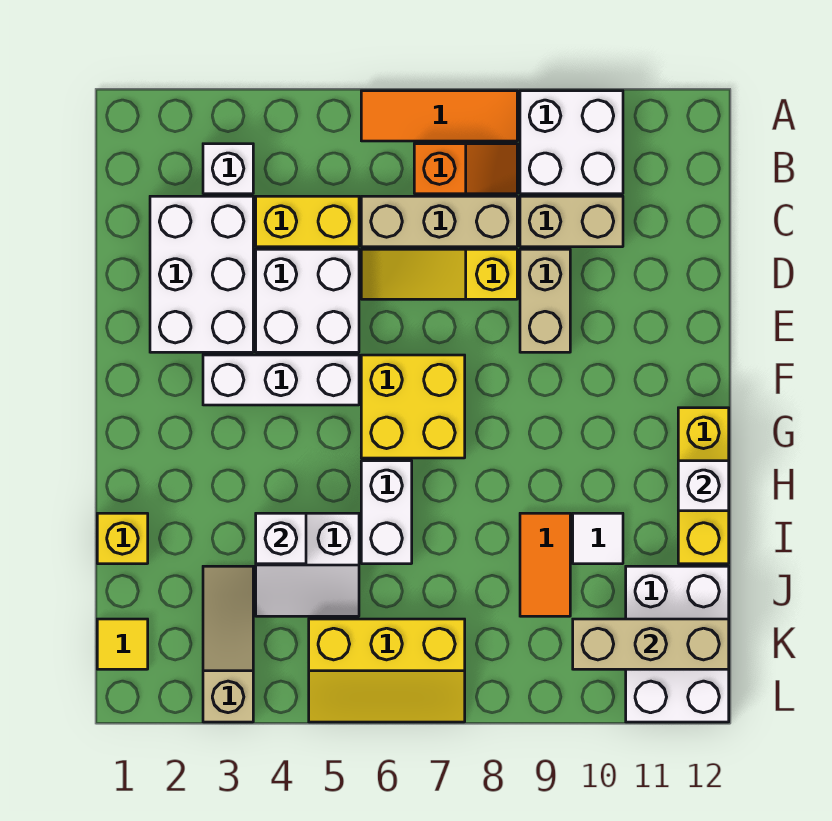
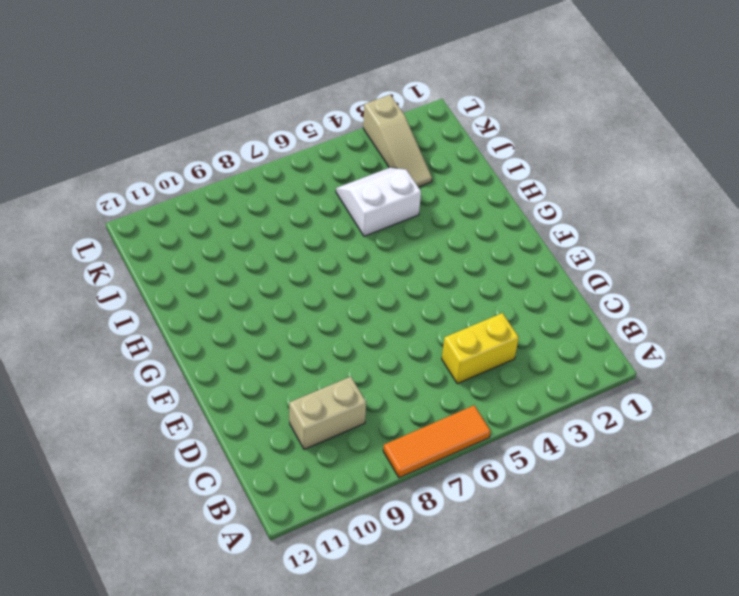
none -> white 2x2 brick [520,91,623,194]
none -> white 1x1 brick [203,144,253,194]
none -> orange 1x2 slope [414,144,517,194]

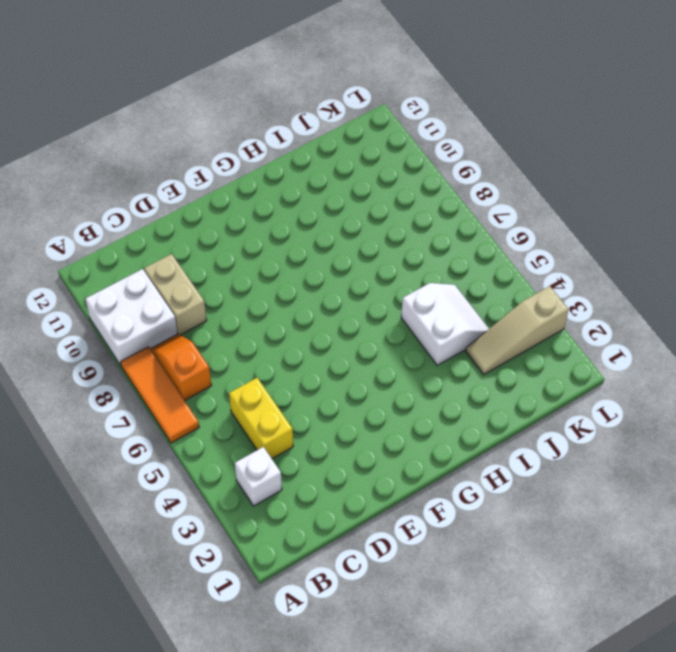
none -> white 2x3 brick [150,196,253,352]
none -> tan 1x3 brick [361,196,517,247]
none -> white 2x2 brick [256,249,359,352]

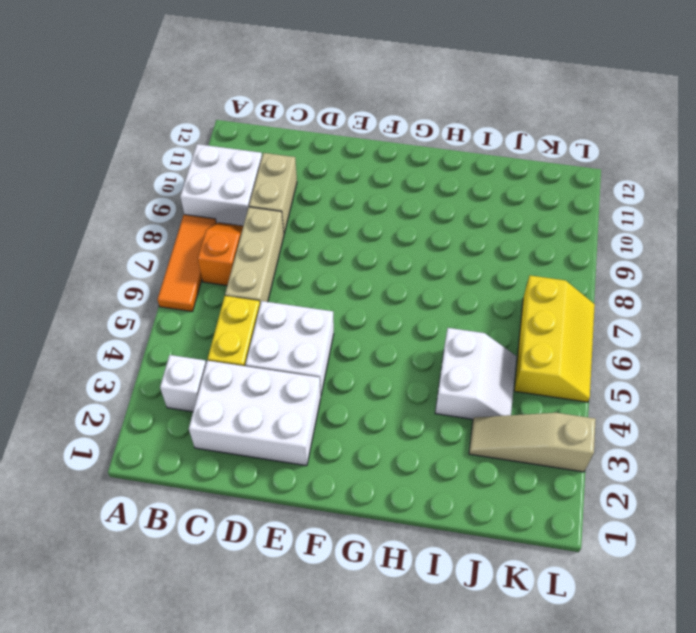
none -> yellow 1x3 slope [361,249,517,299]
none -> tan 1x2 brick [520,249,570,352]
none -> white 1x3 brick [203,355,359,405]

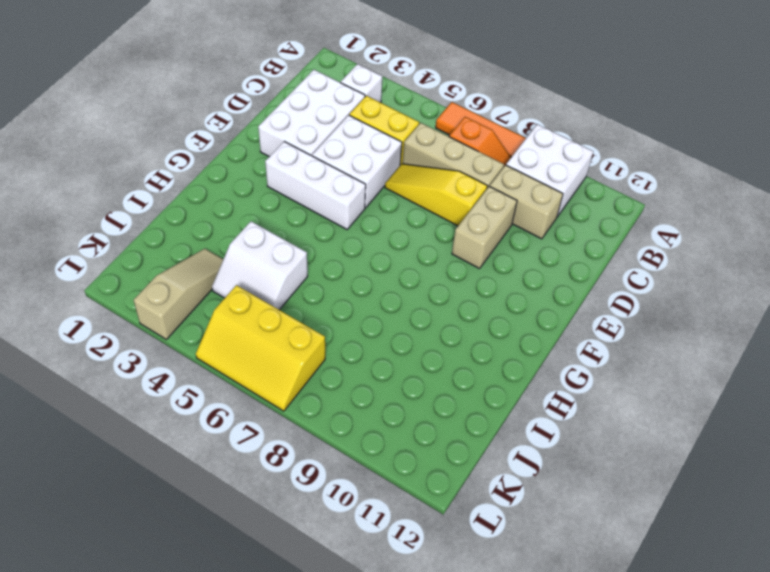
none -> yellow 2x2 brick [361,355,465,458]
none -> yellow 1x3 brick [678,408,729,564]
none -> white 1x2 brick [361,461,412,564]

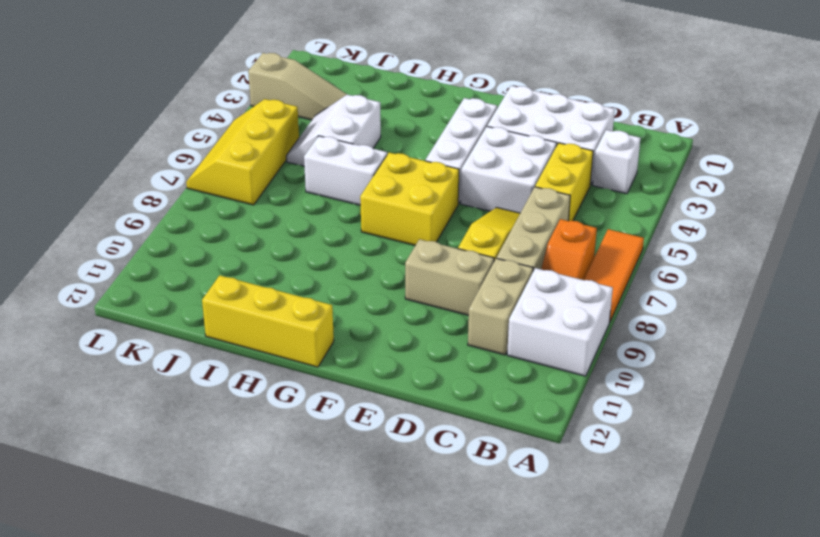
none -> yellow 1x1 brick [97,513,148,564]
none -> orange 1x2 tile [520,513,570,616]
none -> white 1x1 tile [573,513,623,564]

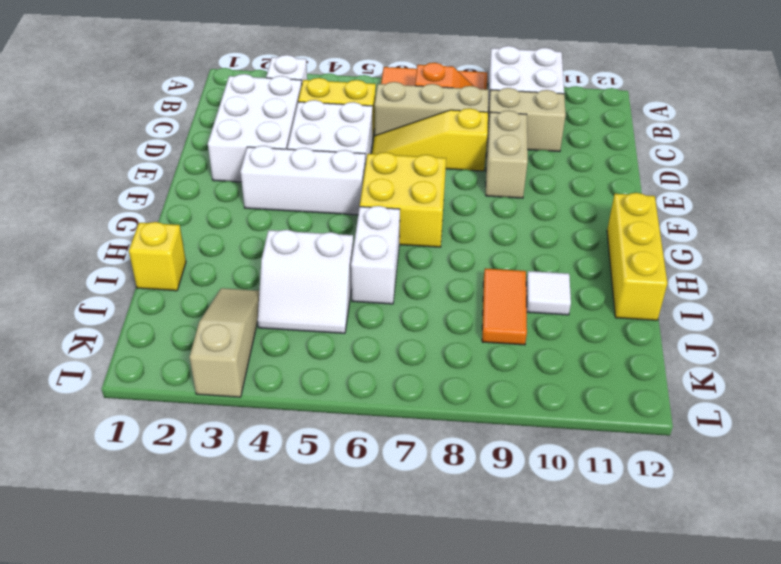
none -> white 2x3 brick [626,566,729,722]
none -> yellow 1x1 tile [97,619,148,669]
none -> yellow 2x3 slope [309,619,465,722]

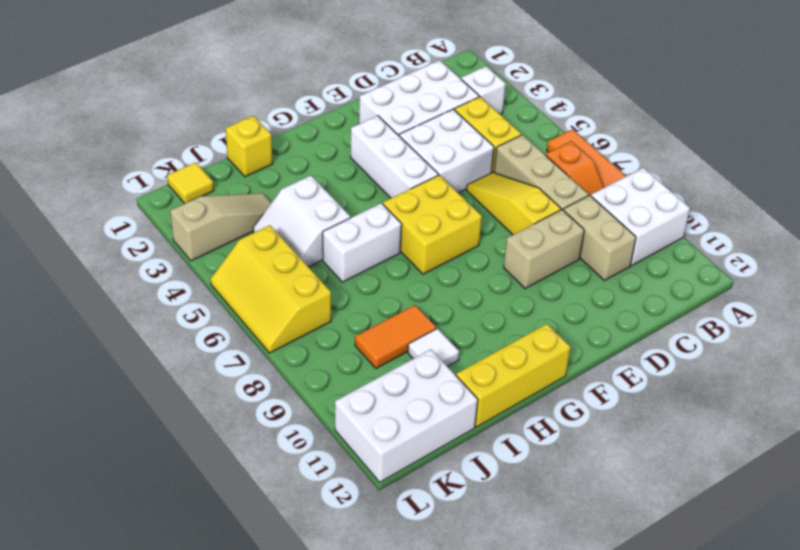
none -> white 1x1 brick [678,461,729,511]
none -> white 1x1 brick [256,513,306,564]
none -> tan 1x3 brick [573,619,729,669]

